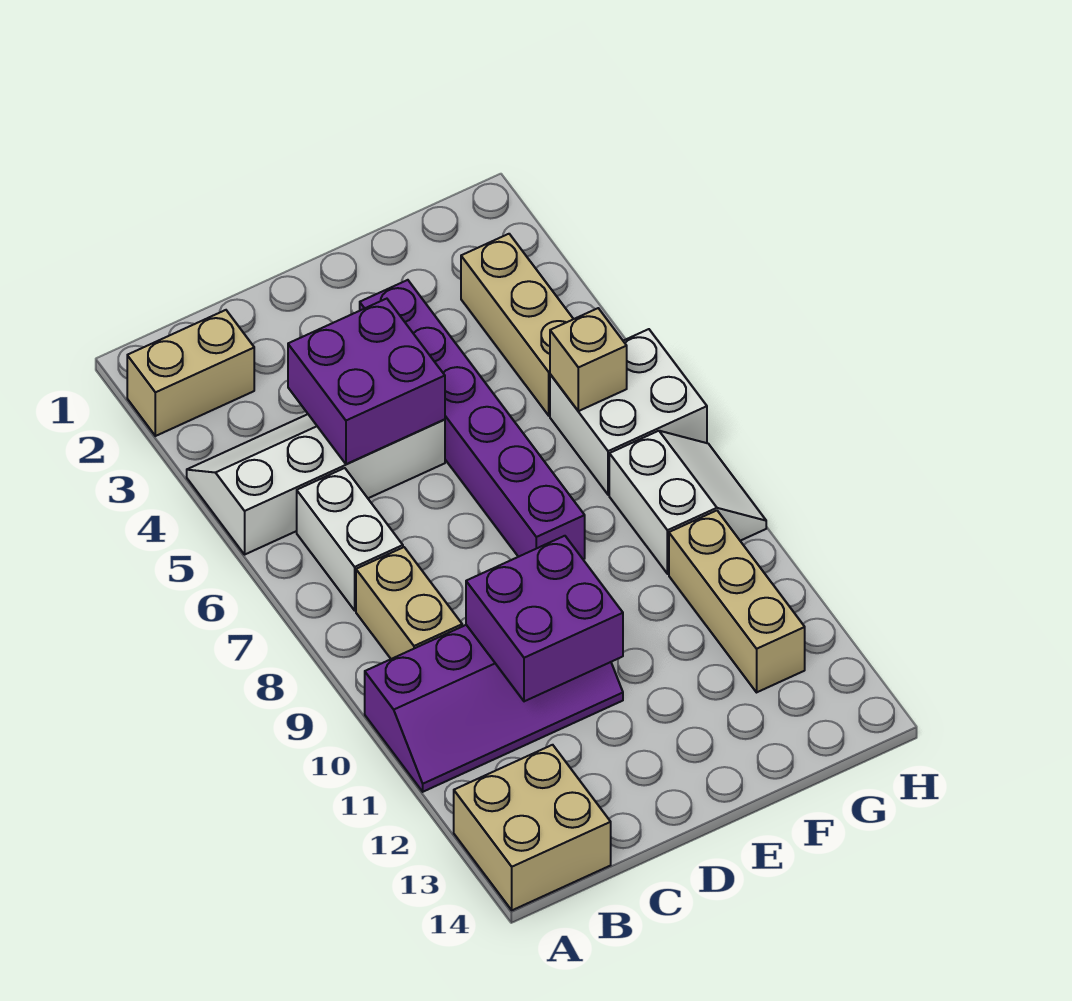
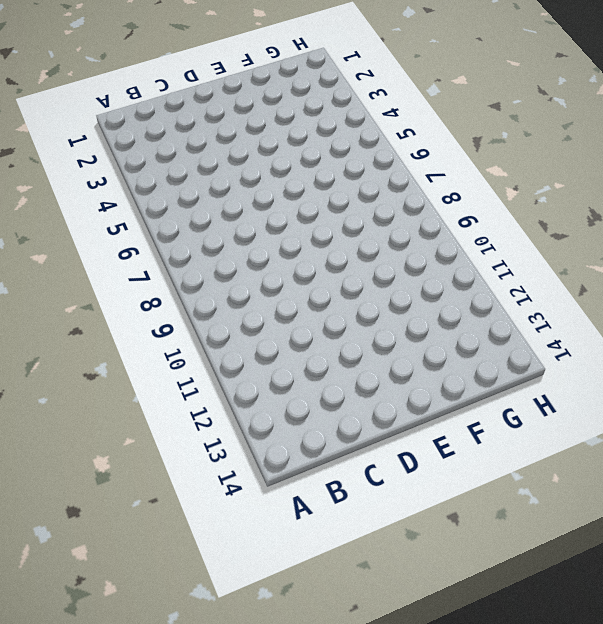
none -> tan 1x2 brick [127,310,254,436]
none -> white 2x4 slope [187,414,445,554]
none -> purple 2x4 slope [365,625,623,792]

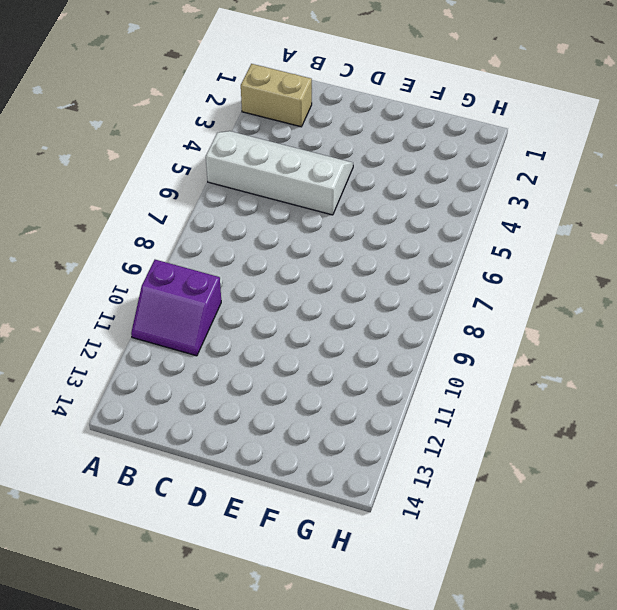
purple 2x2 slope [131,260,221,356] -> purple 2x4 slope [365,625,623,792]
none -> tan 2x2 brick [454,745,611,910]
none -> white 1x2 brick [297,468,403,610]
none -> tan 1x2 brick [356,547,462,659]

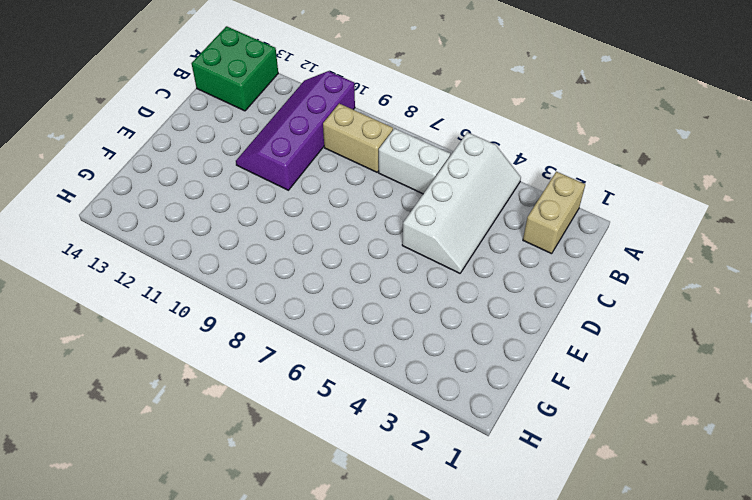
green 2x2 brick [192,26,278,111] -> tan 2x2 brick [454,745,611,910]
none -> purple 1x6 brick [360,280,585,559]
none -> tan 1x3 brick [461,234,573,416]
none -> white 2x2 brick [550,329,707,495]

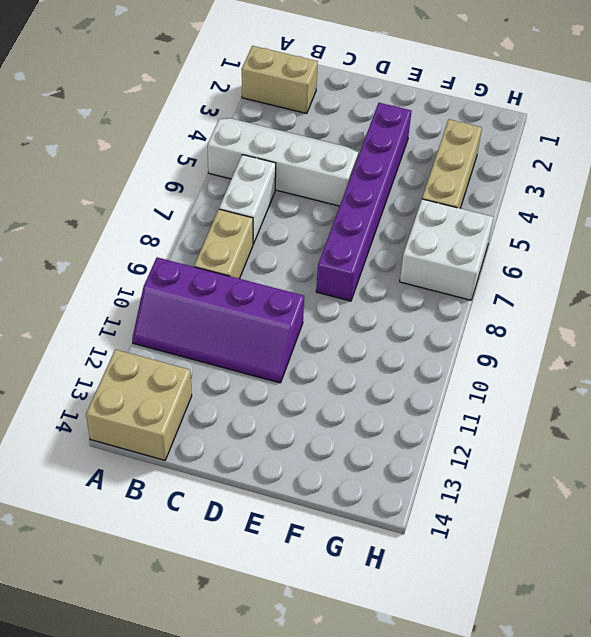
none -> white 2x2 slope [609,431,766,574]
none -> tan 1x3 brick [669,511,805,692]
none -> purple 2x2 brick [288,299,445,464]

